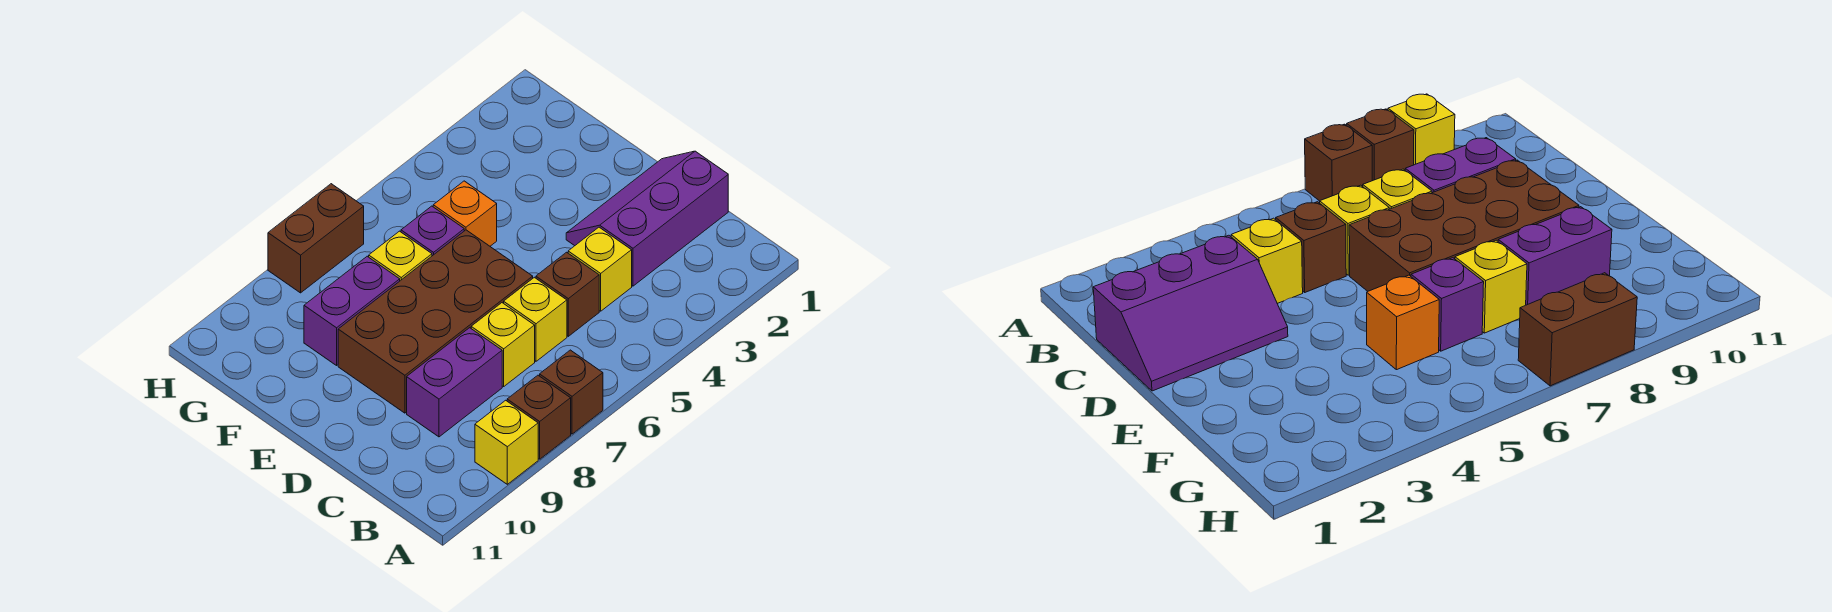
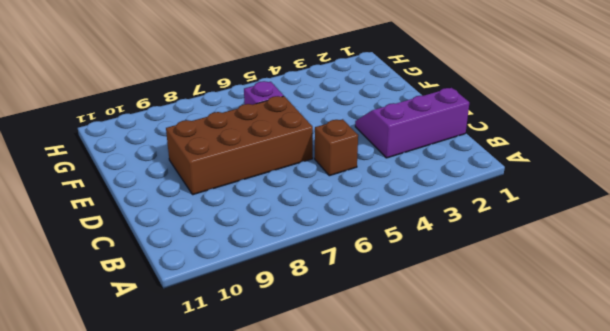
none -> brown 1x1 brick [540,350,603,434]
none -> brown 1x1 brick [507,375,571,459]
none -> yellow 1x1 brick [475,400,538,484]

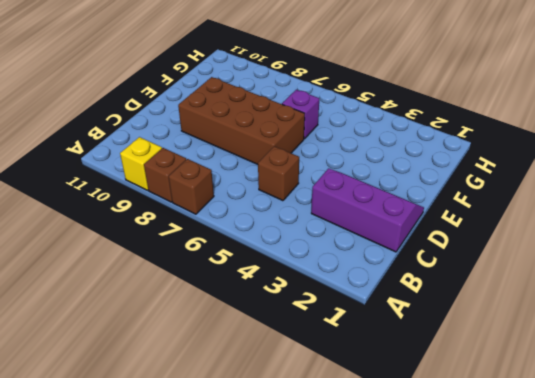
none -> yellow 1x1 brick [568,227,632,311]
none -> yellow 1x1 brick [504,277,567,361]
none -> yellow 1x1 brick [471,303,535,386]

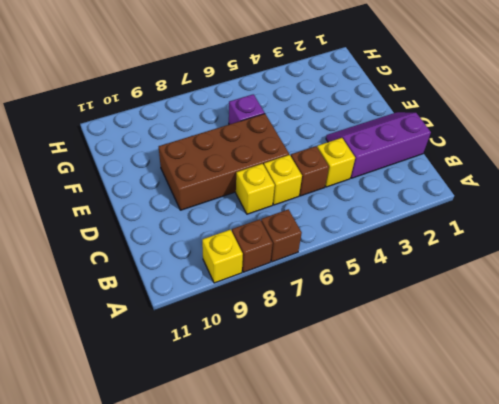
none -> purple 1x2 brick [407,328,502,437]
none -> orange 1x1 brick [433,181,497,246]
none -> yellow 1x1 brick [369,231,432,281]

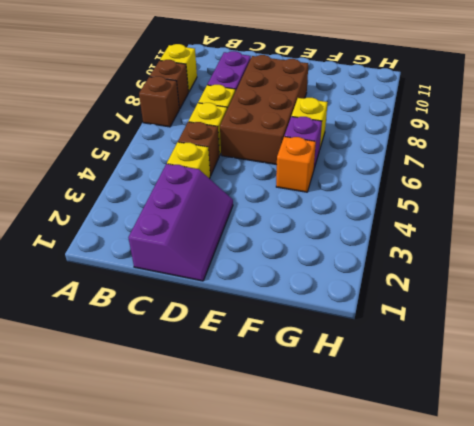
none -> purple 1x2 brick [304,256,400,365]
none -> brown 1x2 brick [268,184,364,293]

